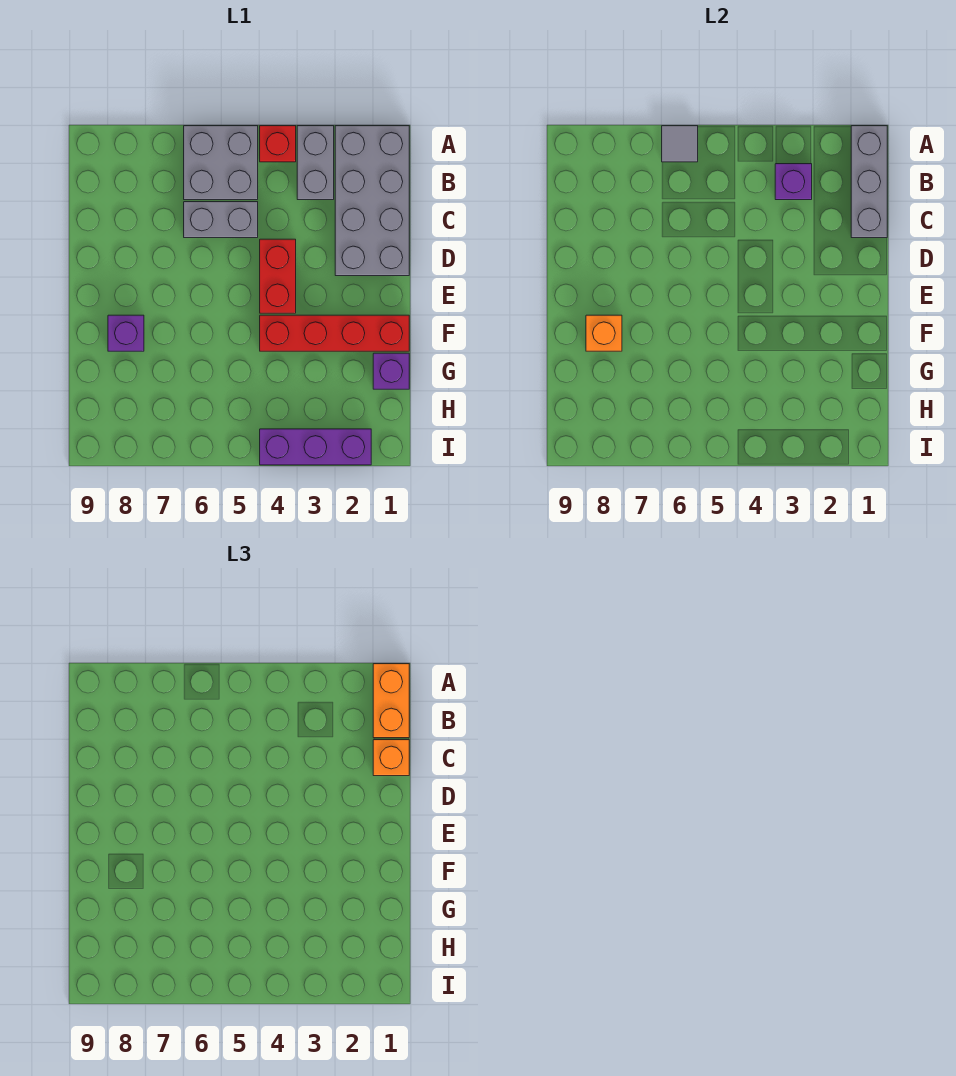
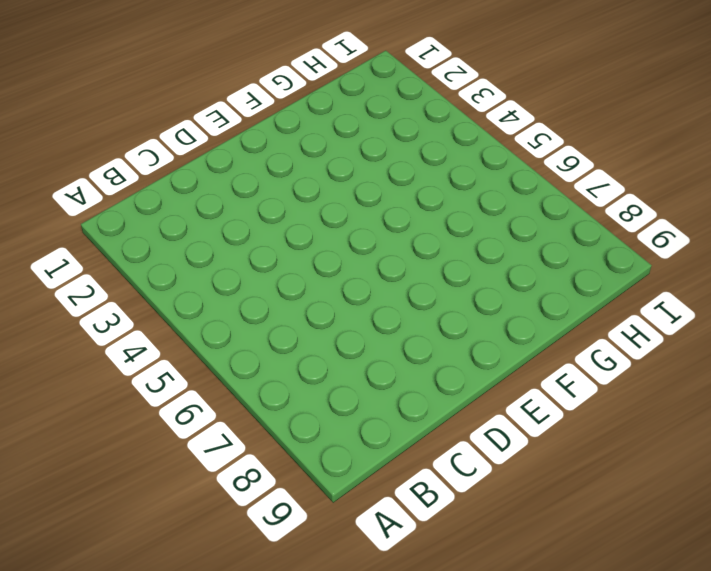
none -> grey 2x4 brick [335,126,409,276]
none -> grey 1x2 brick [297,126,334,200]
none -> red 1x1 brick [260,126,296,162]

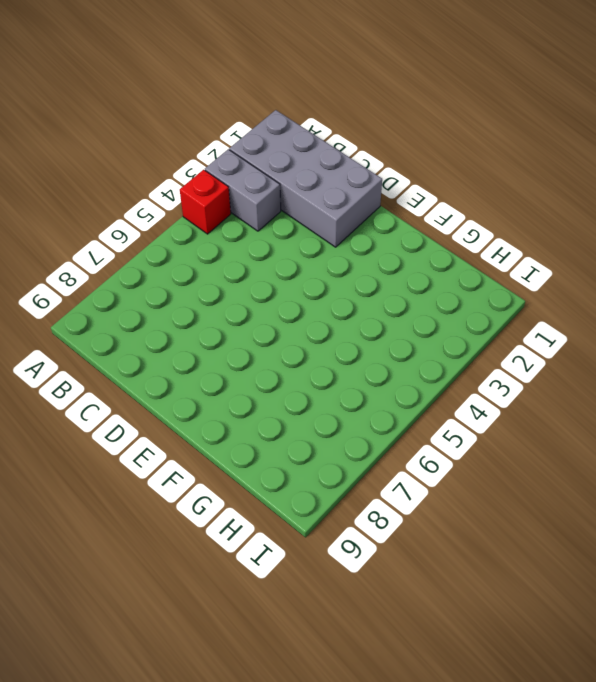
none -> grey 2x2 brick [184,126,258,200]
none -> grey 1x2 brick [184,202,258,238]
none -> red 1x2 brick [260,239,296,313]

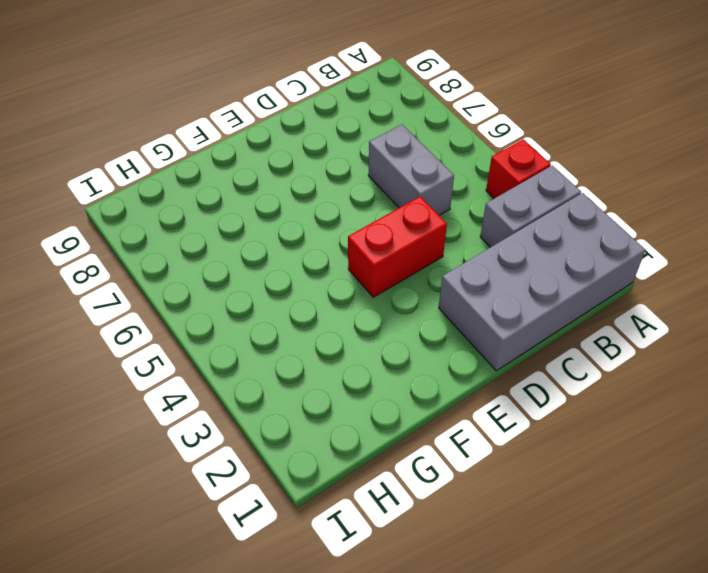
none -> grey 2x2 brick [184,126,258,200]
none -> red 1x4 brick [260,315,409,351]
none -> purple 1x1 brick [108,315,144,351]

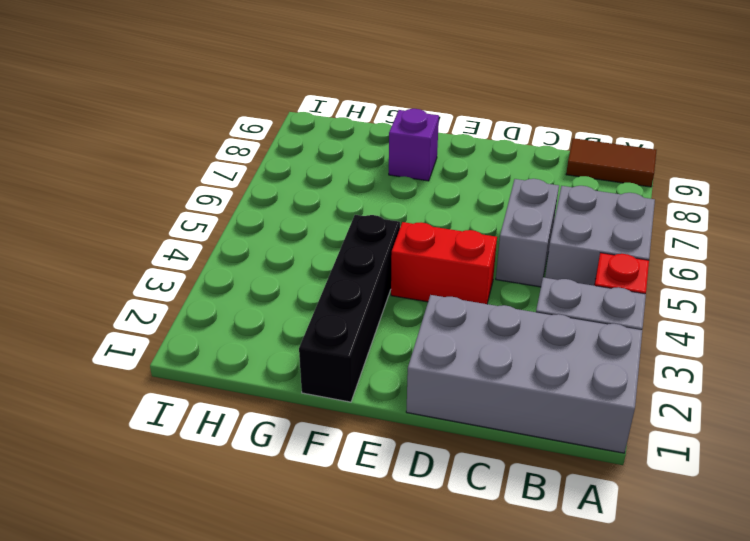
brown 1x2 tile [566,138,657,187] -> none
black 1x4 brick [299,215,400,402] -> red 1x4 brick [260,315,409,351]
none -> purple 1x1 brick [373,353,409,389]
none -> purple 1x3 brick [260,429,371,465]
none -> grey 1x3 brick [851,126,887,238]

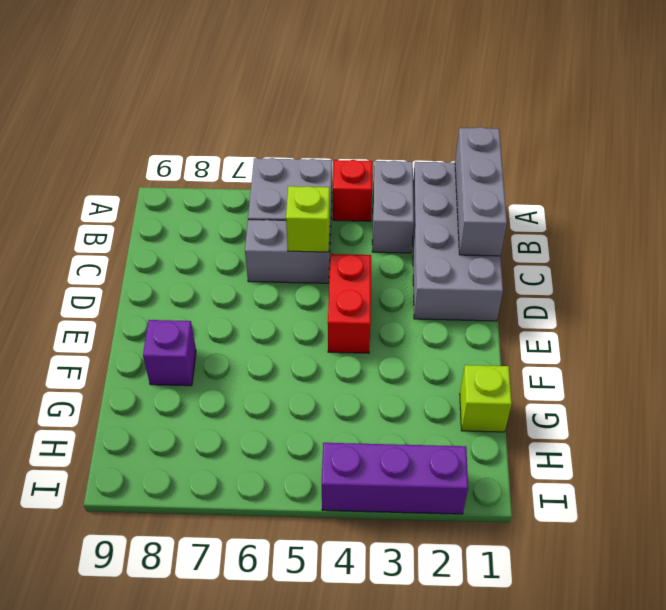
lime 1x1 brick [286,186,330,252] -> none
lime 1x1 brick [460,365,512,432] -> purple 1x1 brick [373,353,409,389]
none -> red 1x4 brick [260,315,409,351]
none -> grey 1x1 tile [662,126,698,162]
none -> purple 1x1 brick [775,164,812,200]

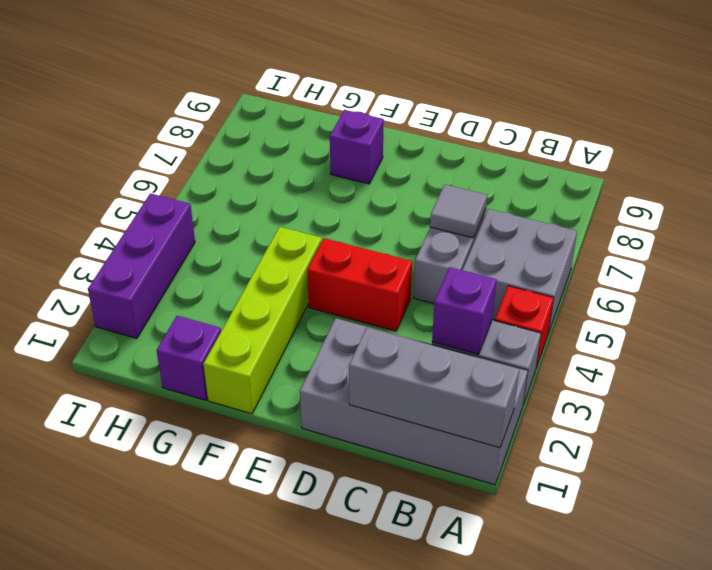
grey 1x1 tile [430,184,487,238] -> grey 1x1 tile moved to [662,126,698,162]
lime 1x4 brick [204,227,322,414] -> red 1x4 brick [260,315,409,351]
none -> orange 1x1 brick [586,315,622,351]
none -> orange 1x2 brick [373,664,409,738]
none -> orange 1x1 brick [373,740,409,776]

